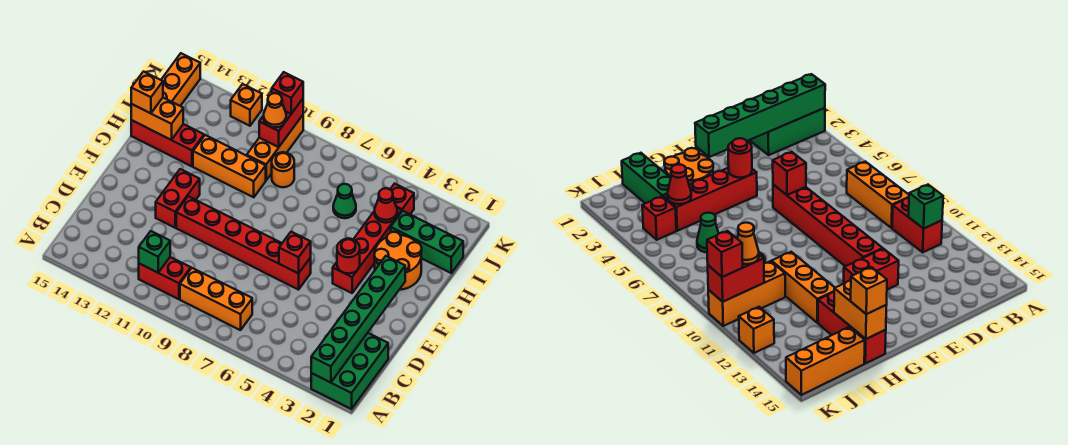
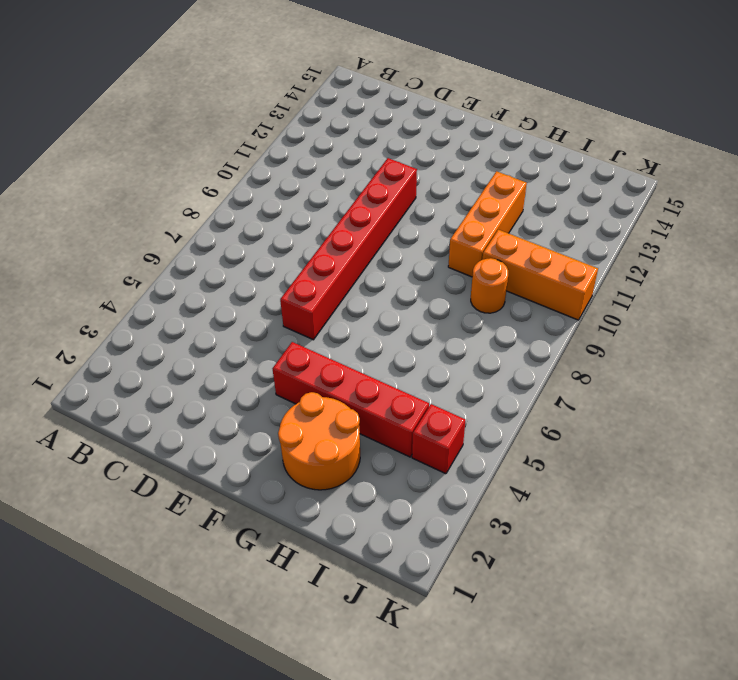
none -> green 2x3 brick [311,333,388,409]
none -> orange 1x3 brick [180,268,252,330]
none -> red 1x2 brick [139,257,191,299]

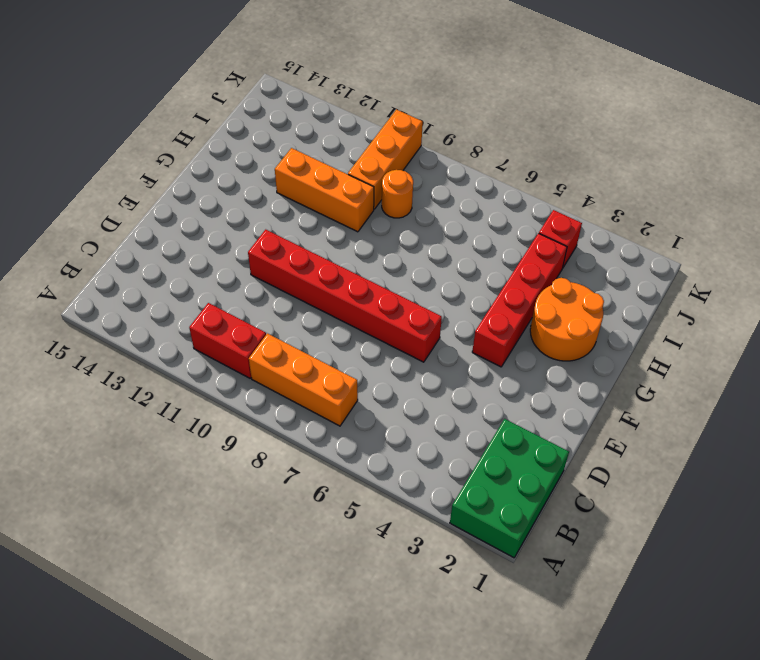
none -> red 1x2 brick [156,169,200,228]
none -> red 1x3 brick [131,120,204,166]
none -> green 1x3 brick [391,211,463,273]

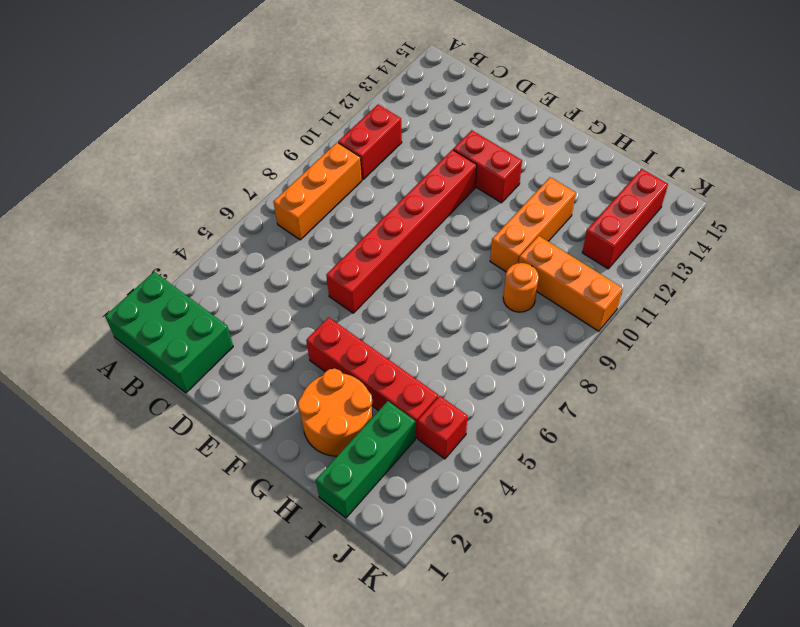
red 1x3 brick [582,169,668,269] -> red 1x3 brick moved to [131,120,204,166]
none -> green 1x1 cone [333,184,356,218]
none -> orange 1x3 brick [161,53,200,106]
none -> orange 1x1 brick [231,84,262,126]

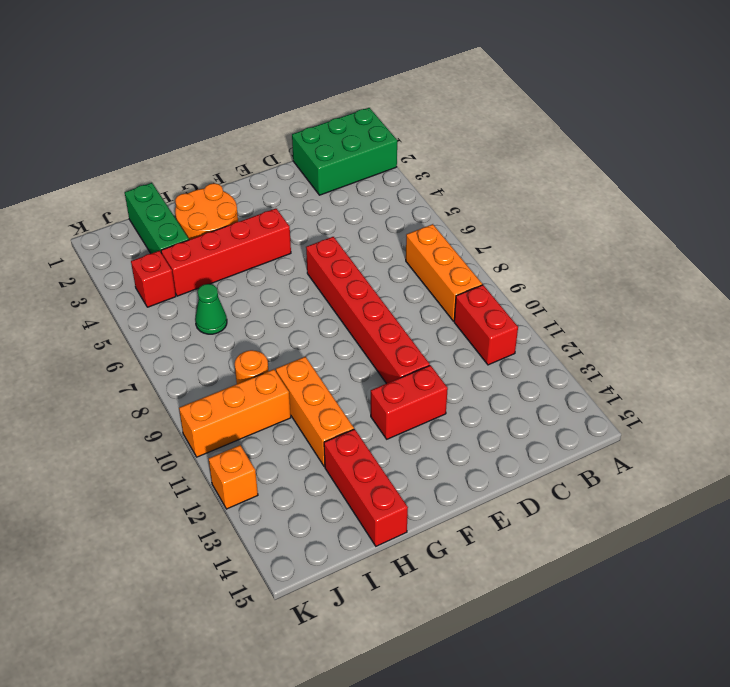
none -> orange 1x3 brick [161,53,200,106]
none -> green 1x6 brick [311,256,405,383]
none -> green 1x1 brick [139,231,170,273]

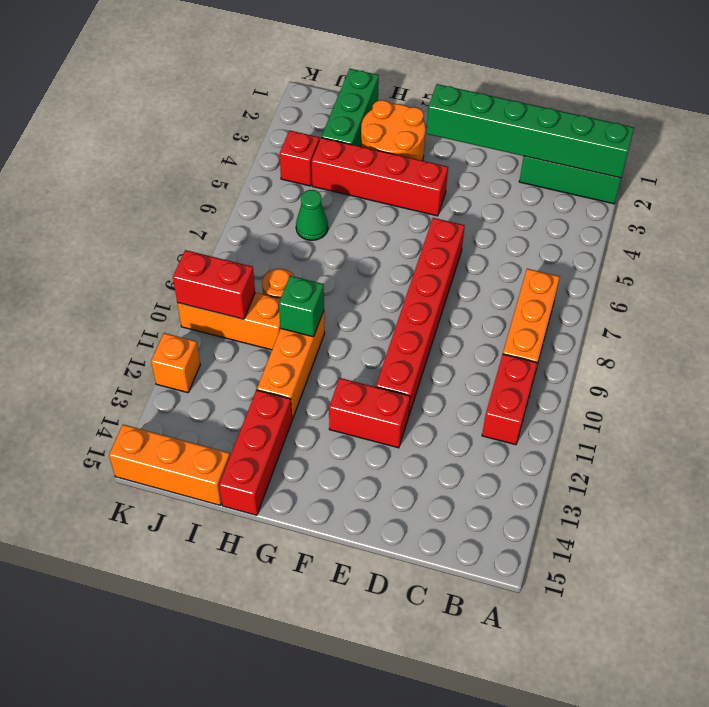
green 1x1 brick [279,276,324,337] -> green 1x1 brick moved to [139,231,170,273]
none -> red 1x1 brick [279,232,311,273]
none -> red 1x1 round brick [337,239,360,274]
none -> orange 1x2 brick [131,98,183,140]

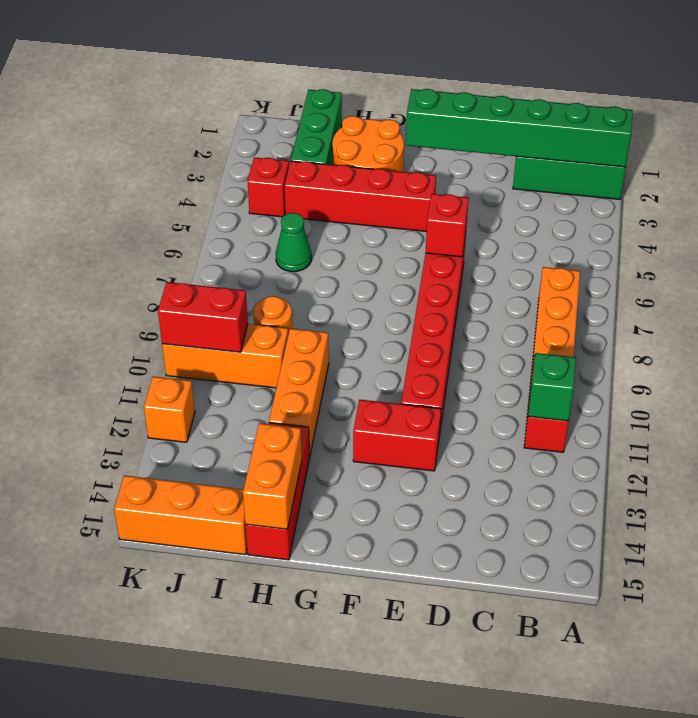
none -> red 1x1 round brick [337,239,360,274]
none -> red 1x1 cone [374,188,397,223]
none -> orange 1x1 brick [131,72,163,113]

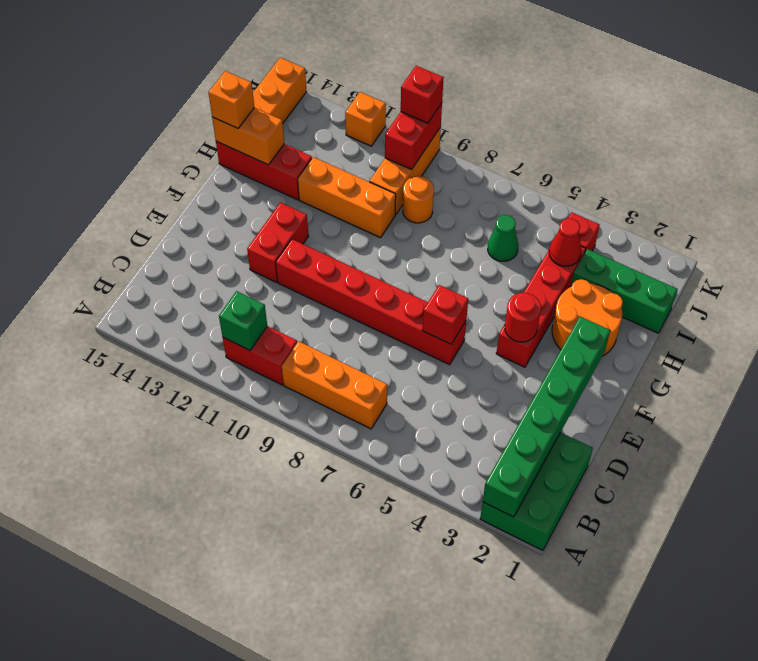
none -> orange 1x1 cone [263,93,286,127]

